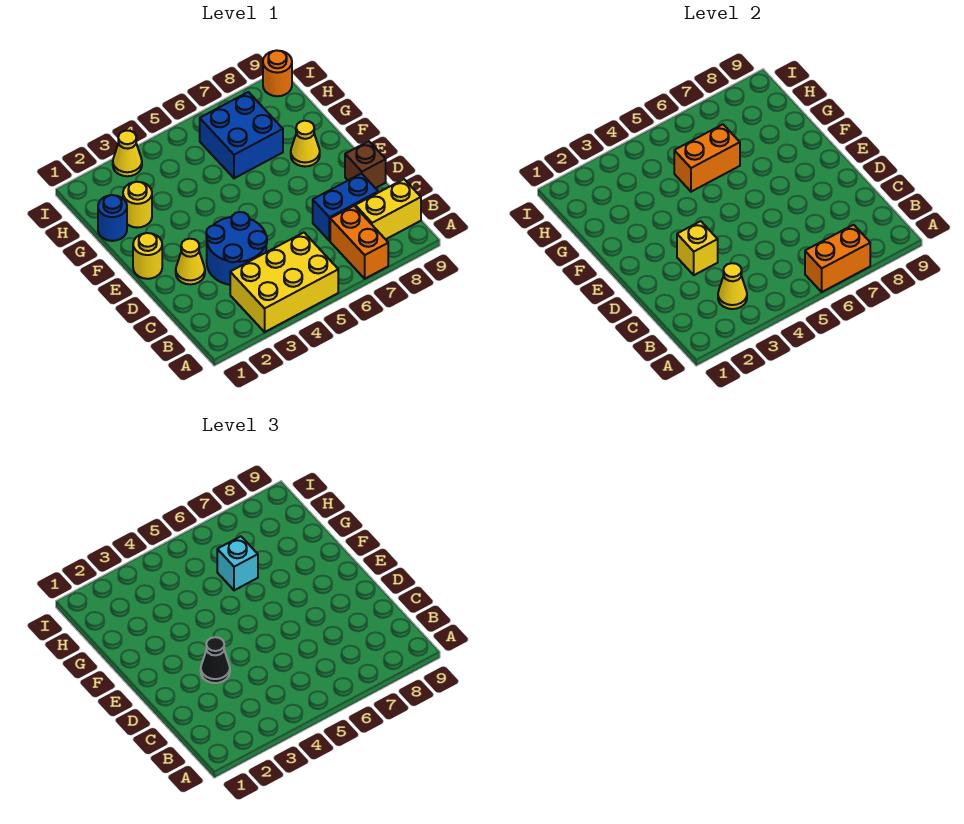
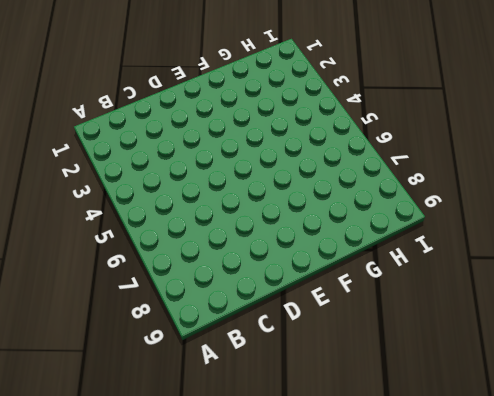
none -> yellow 2x3 brick [230,233,338,332]
none -> orange 1x2 brick [330,206,388,279]
none -> yellow 1x2 brick [355,179,421,239]

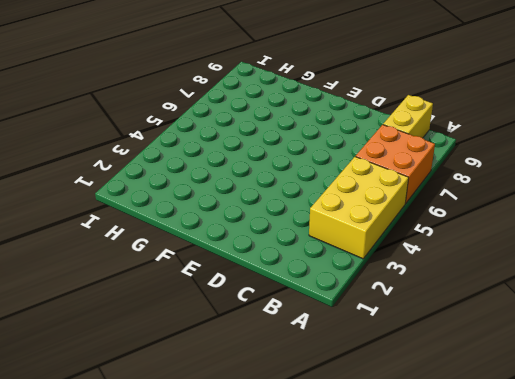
orange 2x2 brick [356,125,435,203] -> orange 1x2 brick [330,206,388,279]
none -> blue 2x2 round brick [206,212,267,285]
none -> blue 1x2 brick [313,174,378,241]
none -> yellow 1x1 cone [176,239,205,284]

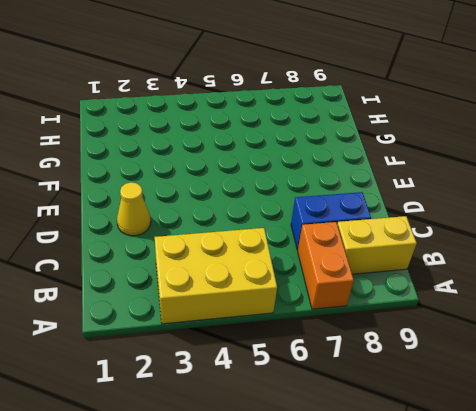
none -> blue 2x2 round brick [206,212,267,285]
none -> brown 1x1 brick [345,141,386,188]
none -> yellow 1x1 round brick [133,233,162,279]

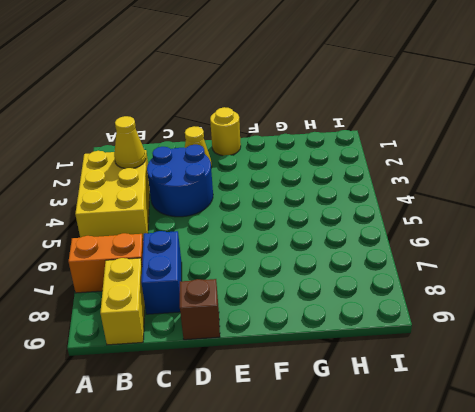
none -> yellow 1x1 cone [291,121,320,166]
none -> blue 1x1 round brick [98,195,127,241]
none -> yellow 1x1 round brick [123,182,152,228]

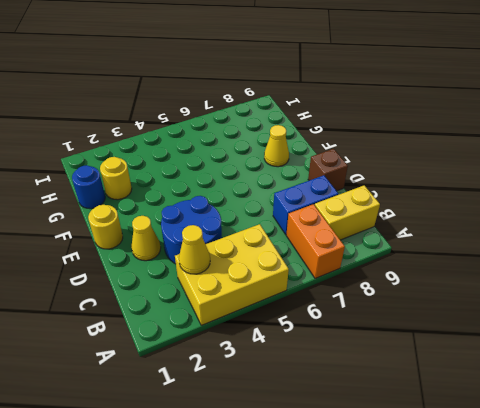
none -> blue 2x2 brick [200,92,283,178]
none -> yellow 1x1 cone [113,130,142,176]
none -> orange 1x1 round brick [263,50,292,96]

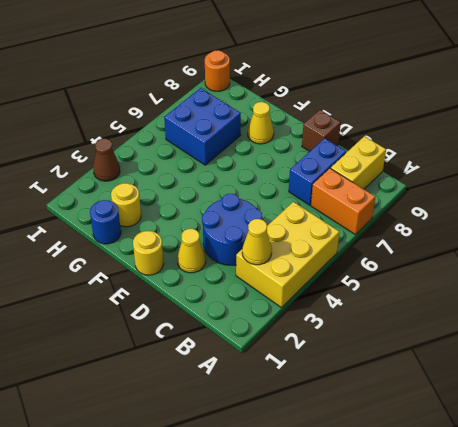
brown 1x1 cone [93,139,120,181] -> yellow 1x1 cone [113,130,142,176]
none -> orange 1x2 brick [805,225,870,292]
none -> yellow 1x1 brick [677,221,718,275]
none -> orange 1x2 brick [674,124,740,192]

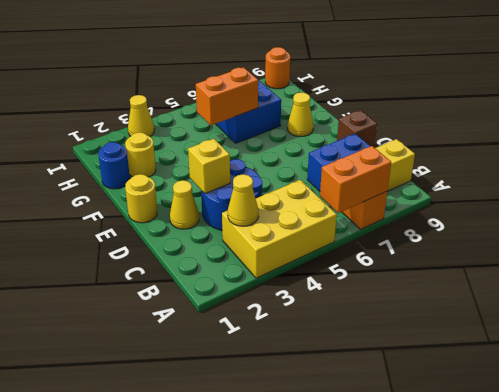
none -> black 1x1 cone [201,637,230,683]
none -> cyan 1x1 brick [217,536,258,590]

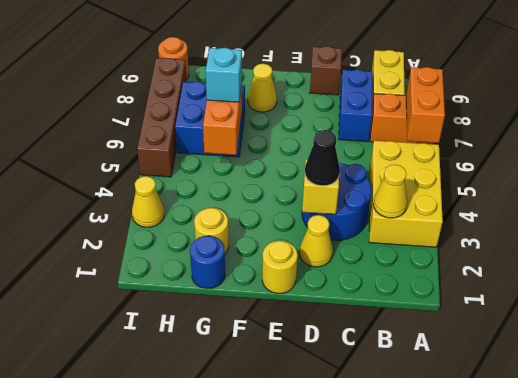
brown 1x4 brick [137,58,187,177] -> none

